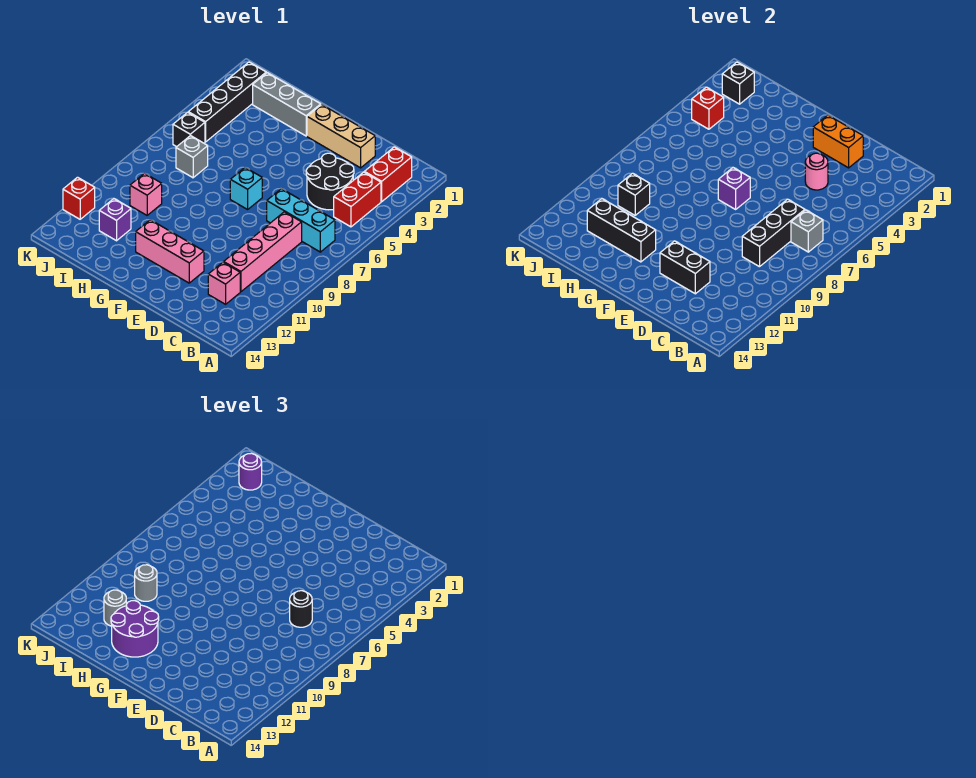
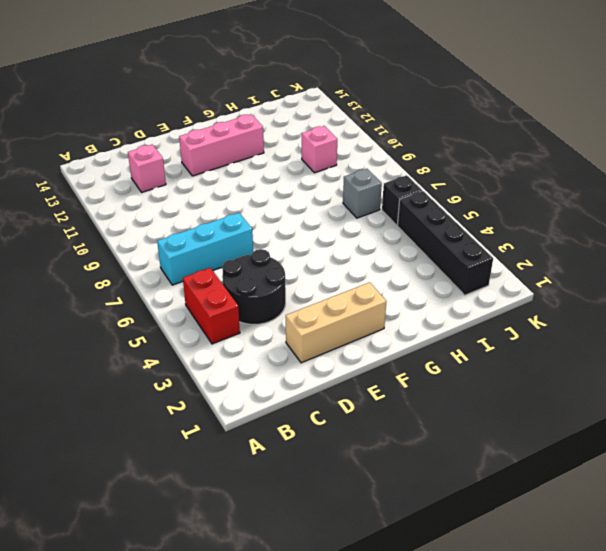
none -> red 1x2 brick [365,147,412,202]
none -> pink 1x4 brick [224,212,302,292]
none -> cyan 1x1 brick [230,168,262,209]
none -> grey 1x3 brick [253,73,321,136]

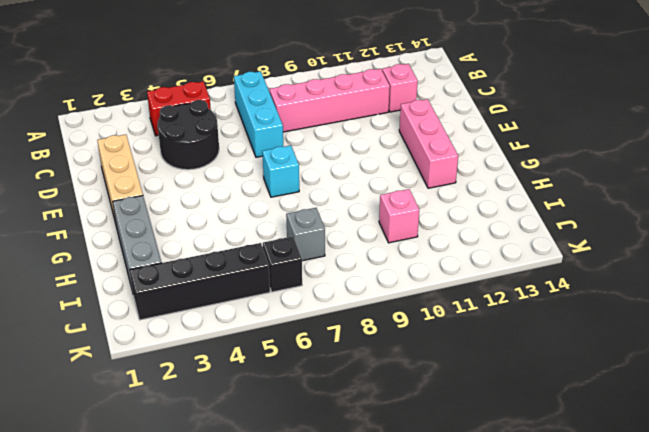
none -> red 1x2 brick [365,147,412,202]
none -> purple 1x1 brick [99,199,131,241]
none -> red 1x1 brick [63,177,95,219]
none -> grey 1x1 brick [791,210,823,252]

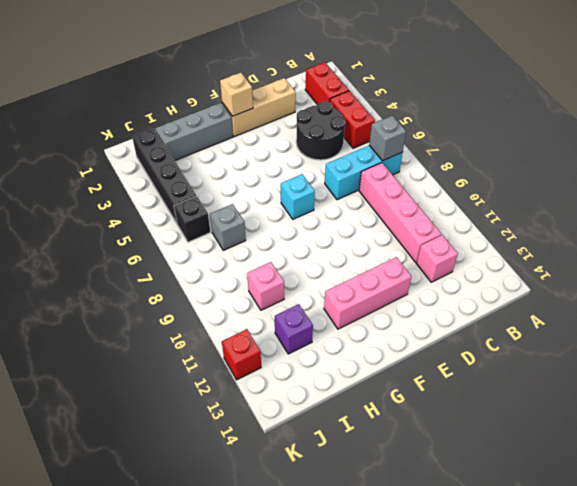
tan 1x1 brick [220,73,253,116] -> none
none -> black 1x3 brick [742,199,805,267]
none -> orange 1x2 brick [813,115,863,168]
none -> pink 1x1 round brick [805,153,828,190]
none -> black 1x2 brick [660,241,710,294]

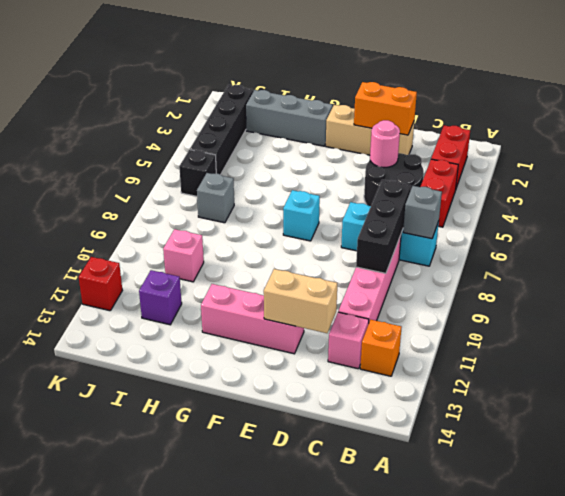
orange 1x1 brick [360,320,401,376] -> none
tan 1x2 brick [264,269,337,333] -> black 1x2 brick [660,241,710,294]
none -> purple 1x1 brick [718,168,750,209]
none -> black 1x3 brick [587,199,656,262]
none -> black 1x1 brick [618,173,650,215]
none -> black 1x1 brick [722,62,754,104]

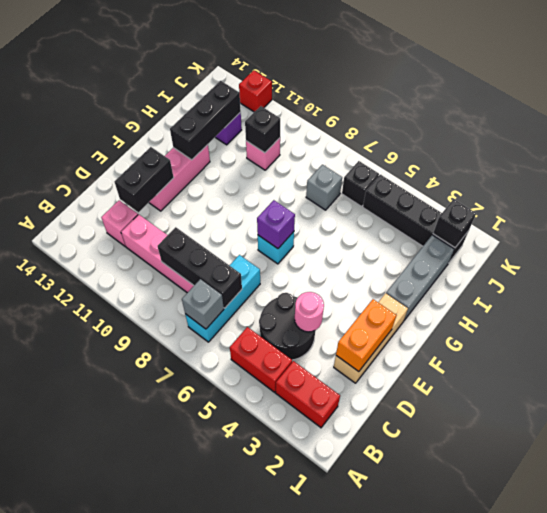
none -> red 1x1 brick [692,87,724,129]
none -> black 1x1 round brick [290,591,312,627]
none -> purple 2x2 round brick [111,601,159,657]
none -> grey 1x1 round brick [135,565,157,601]

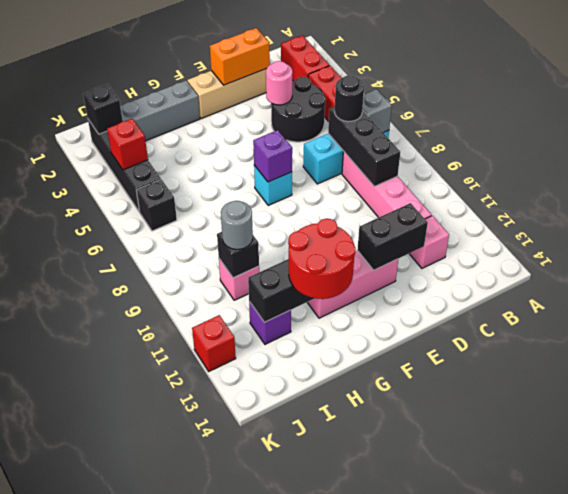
red 2x2 round brick [288,218,356,299] -> purple 2x2 round brick [111,601,159,657]
none -> grey 1x1 brick [176,135,208,178]
none -> grey 1x1 round brick [104,590,126,626]
none -> purple 1x1 round brick [239,453,262,490]

